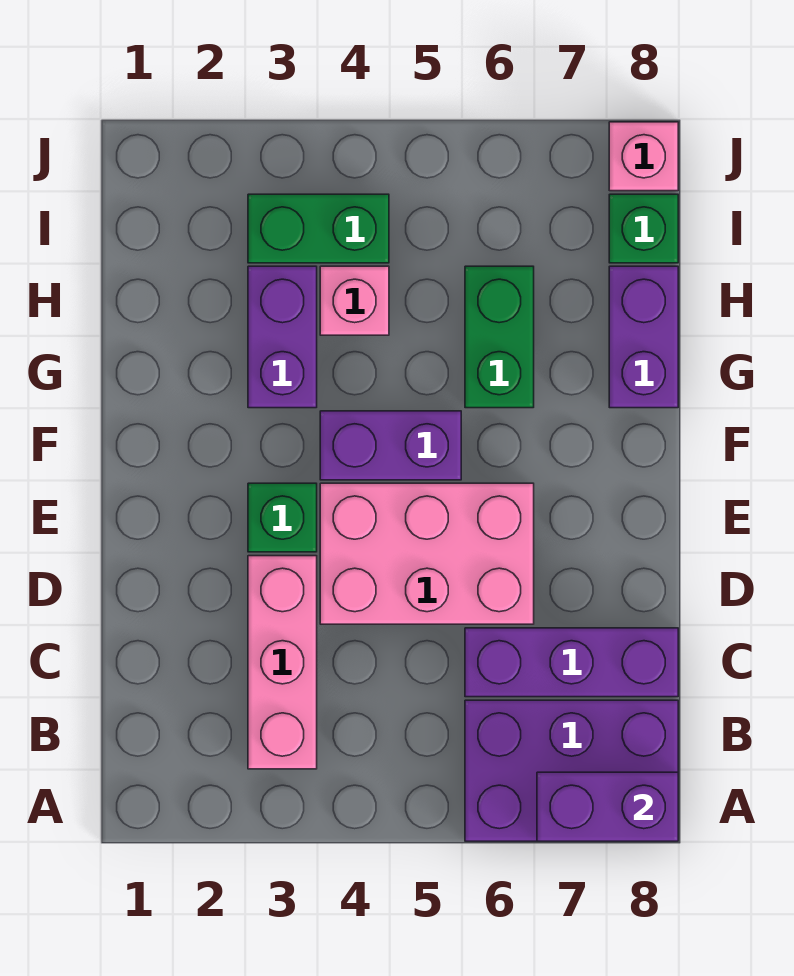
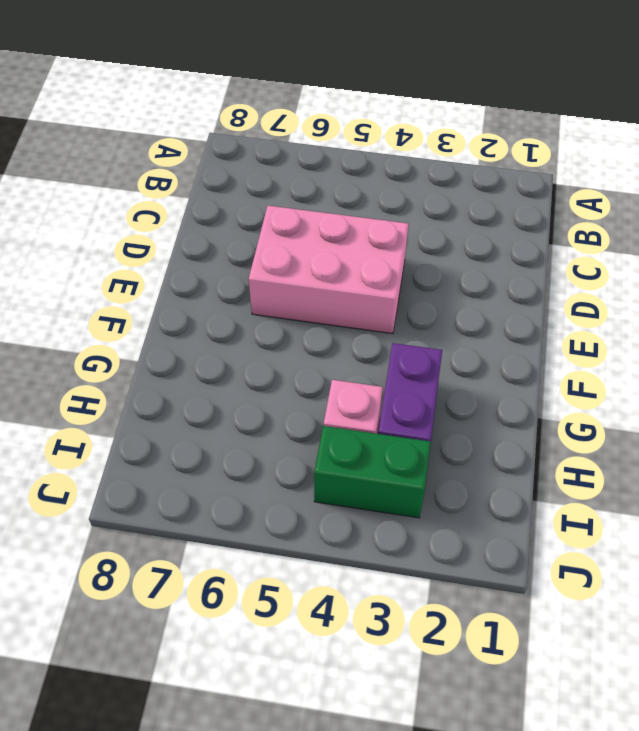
none -> purple 2x3 brick [465,700,678,841]
none -> pink 1x3 brick [248,556,317,769]
none -> purple 1x3 brick [465,628,678,697]

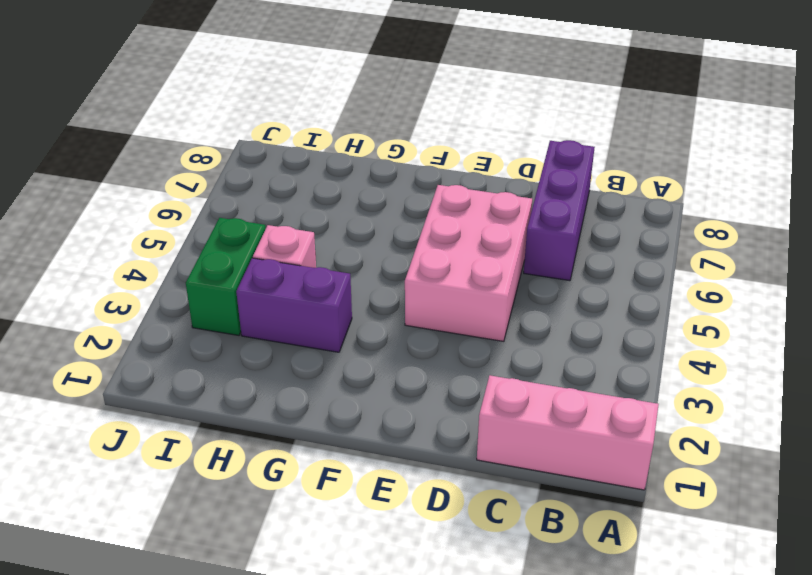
pink 1x3 brick [477,375,659,490] -> pink 1x3 brick moved to [248,556,317,769]
none -> purple 2x3 brick [465,700,678,841]
none -> green 1x1 brick [248,483,317,552]
none -> purple 1x2 brick [320,411,461,480]

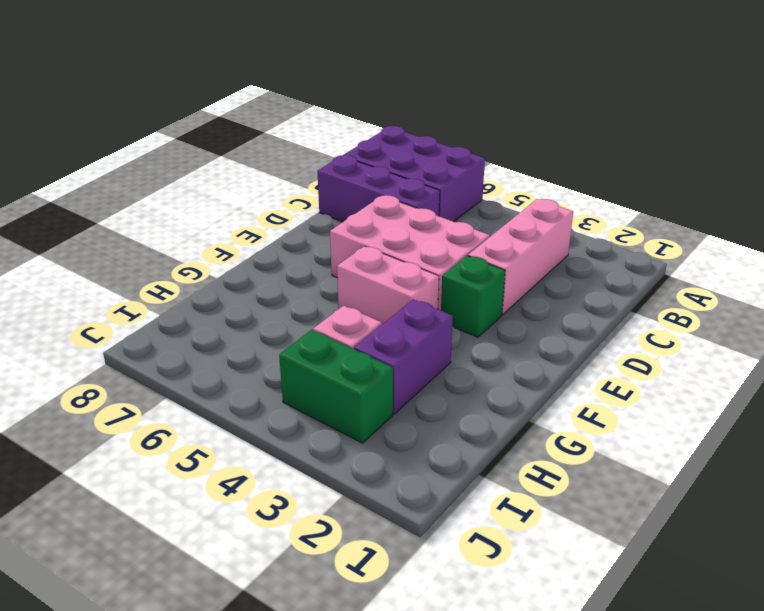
pink 1x2 brick [337,246,439,324] -> purple 1x2 brick [320,411,461,480]
none -> green 1x2 brick [465,266,534,408]
none -> purple 1x2 brick [609,266,678,408]
none -> green 1x1 brick [609,194,678,263]

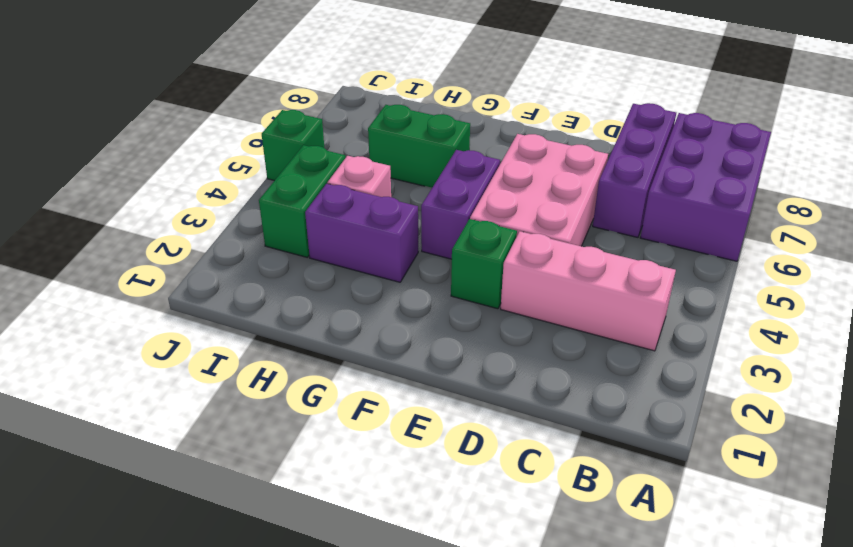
green 1x1 brick [262,110,324,181] -> green 1x1 brick moved to [609,194,678,263]
none -> purple 1x2 brick [609,266,678,408]
none -> pink 1x1 brick [609,122,678,191]
none -> purple 1x2 brick [537,772,678,841]

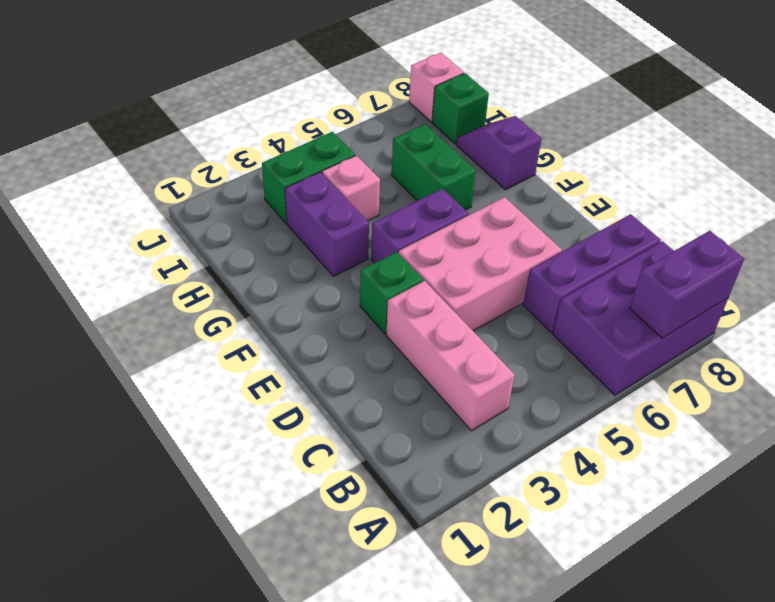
purple 1x2 slope [456,116,542,190] -> purple 1x2 brick [609,266,678,408]

